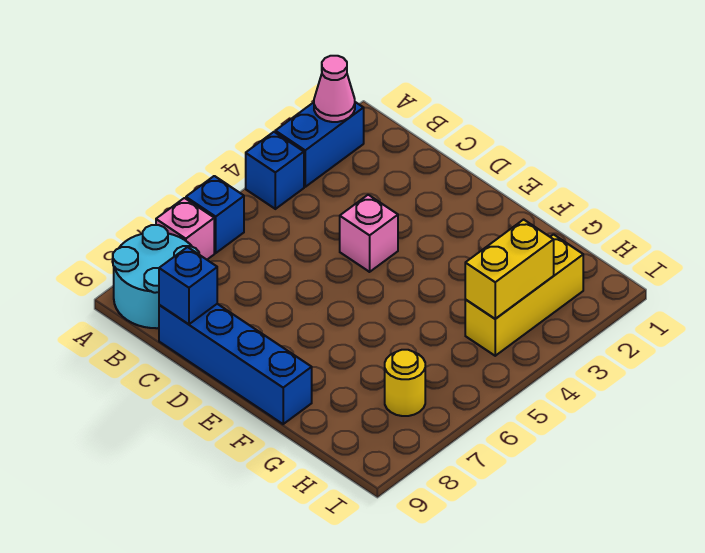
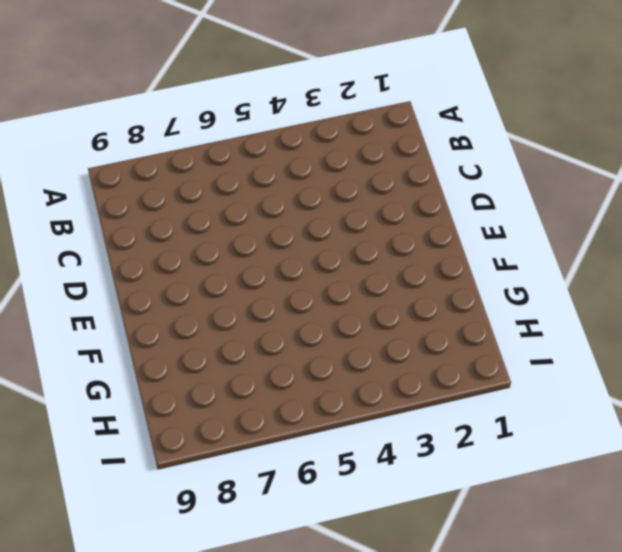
none -> blue 1x2 brick [275,102,364,187]
none -> blue 1x1 brick [246,132,304,209]
none -> blue 1x1 brick [186,176,244,253]

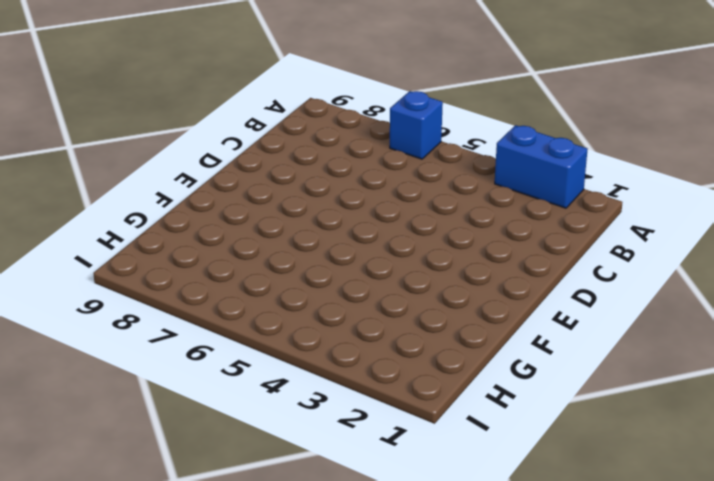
none -> blue 1x1 brick [246,132,304,209]
none -> pink 1x1 brick [156,198,214,260]
none -> cyan 2x2 round brick [113,225,199,328]

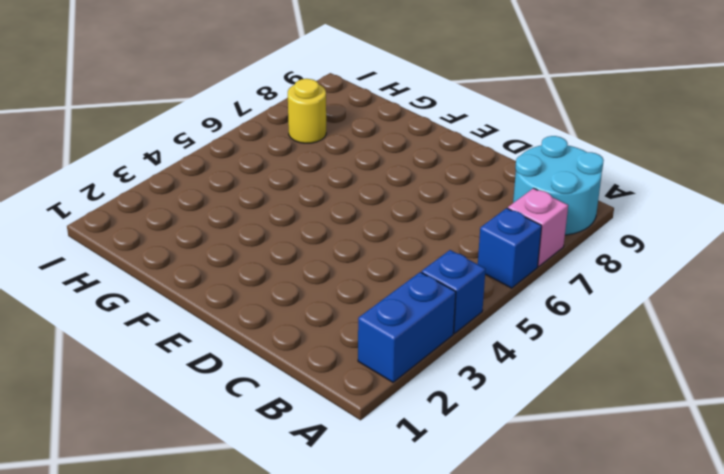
none -> blue 1x4 brick [159,304,312,424]
none -> pink 1x1 brick [340,195,398,272]
none -> yellow 1x3 brick [465,235,583,356]

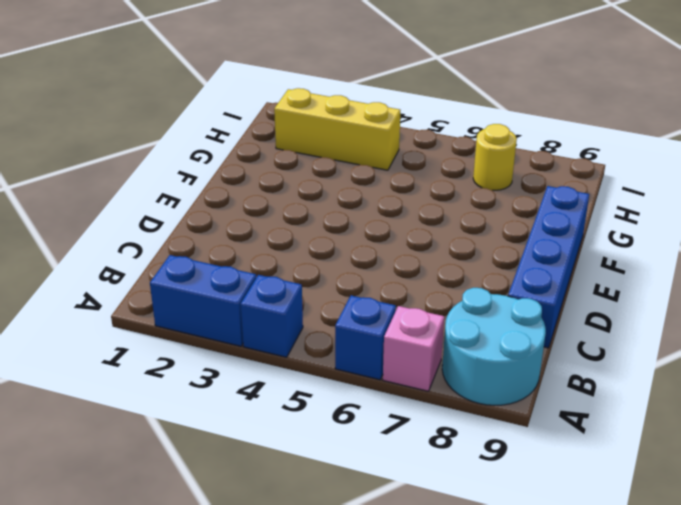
none -> pink 1x1 brick [340,195,398,272]
none -> pink 1x1 cone [314,56,355,122]
none -> blue 1x1 brick [159,247,217,324]

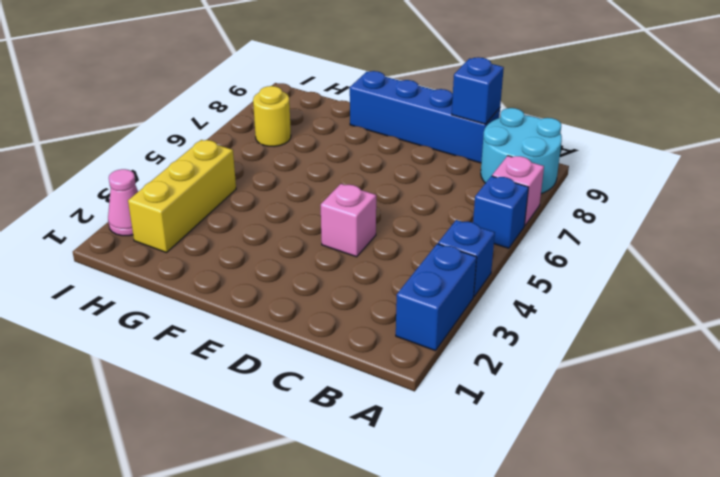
pink 1x1 cone [108,169,138,236] -> pink 1x1 cone moved to [314,56,355,122]
none -> yellow 1x2 brick [465,220,554,319]

